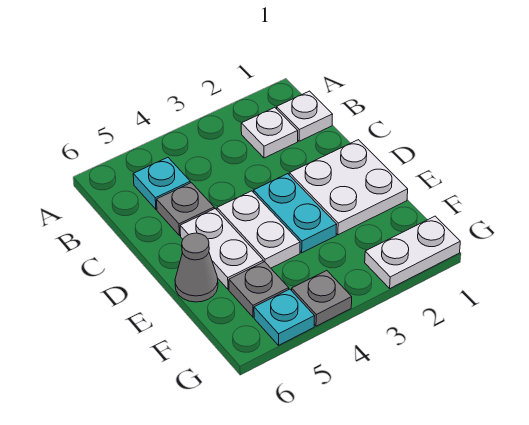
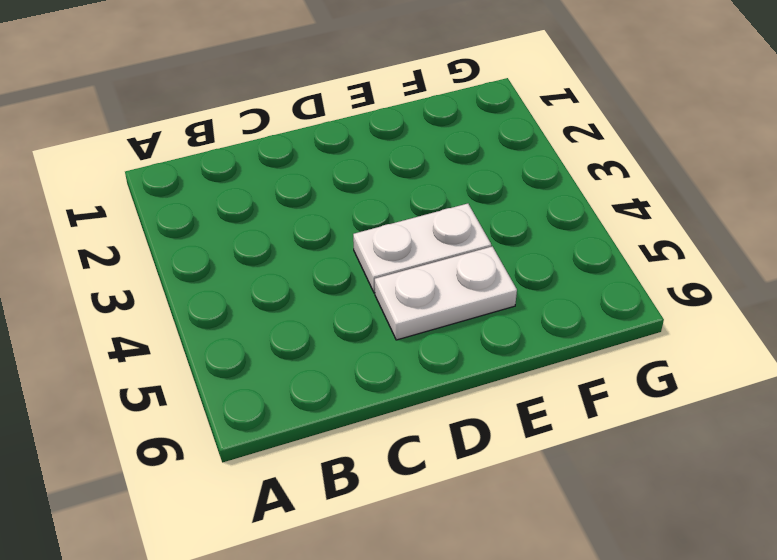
none -> white 1x1 plate [277,91,333,141]
none -> white 1x1 plate [241,107,298,158]
none -> cyan 1x1 plate [133,157,190,209]

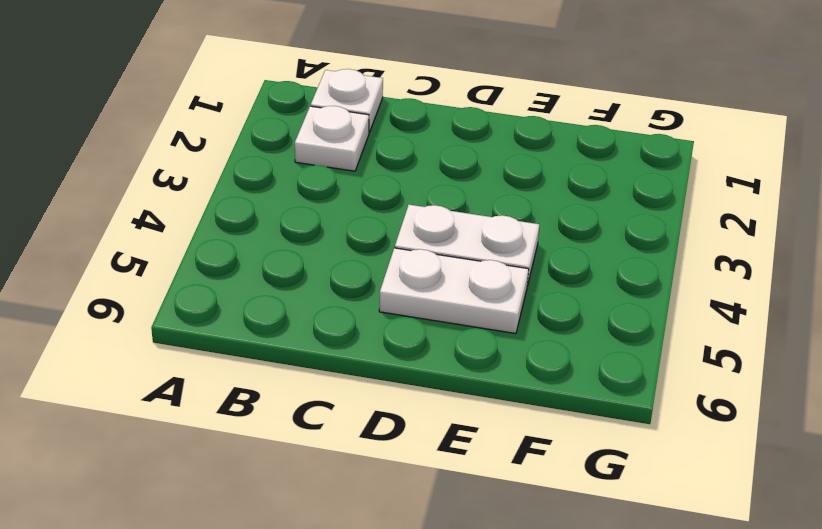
none -> cyan 1x1 plate [133,157,190,209]
none -> grey 1x1 plate [157,183,214,236]
none -> white 2x2 plate [289,140,408,235]

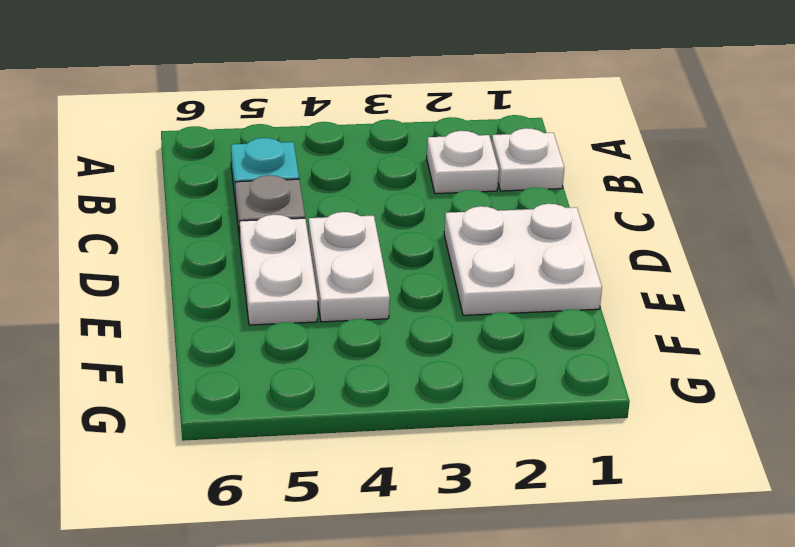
none -> cyan 1x2 plate [254,174,337,253]
none -> grey 1x1 cone [175,233,218,302]
none -> grey 1x1 plate [229,262,289,317]

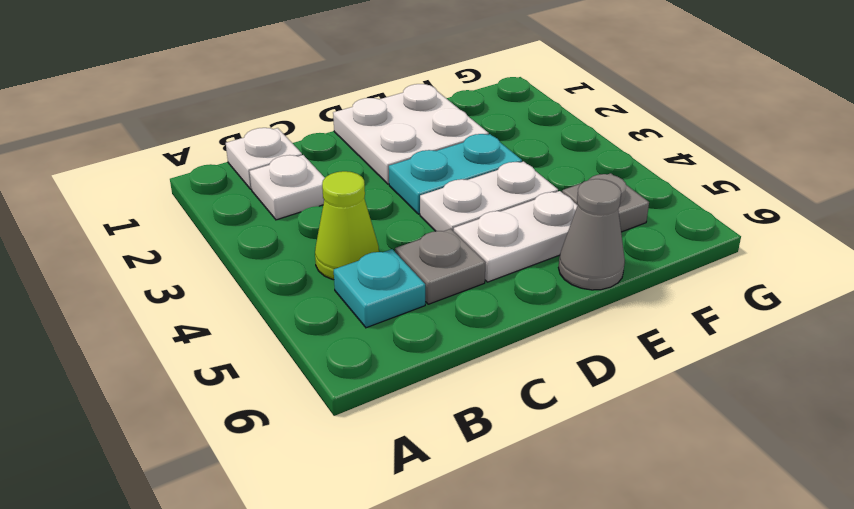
lime 1x1 cone [315,171,379,280] -> none
none -> white 1x2 plate [365,216,460,288]
none -> grey 1x1 plate [292,271,352,326]
none -> cyan 1x1 plate [254,289,315,345]

